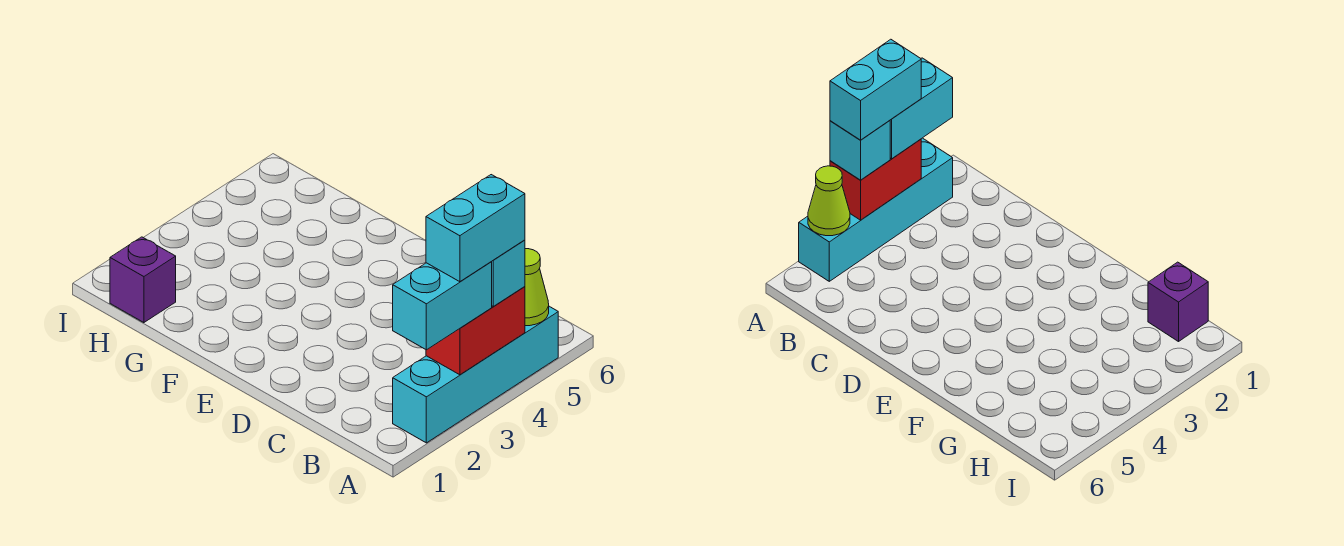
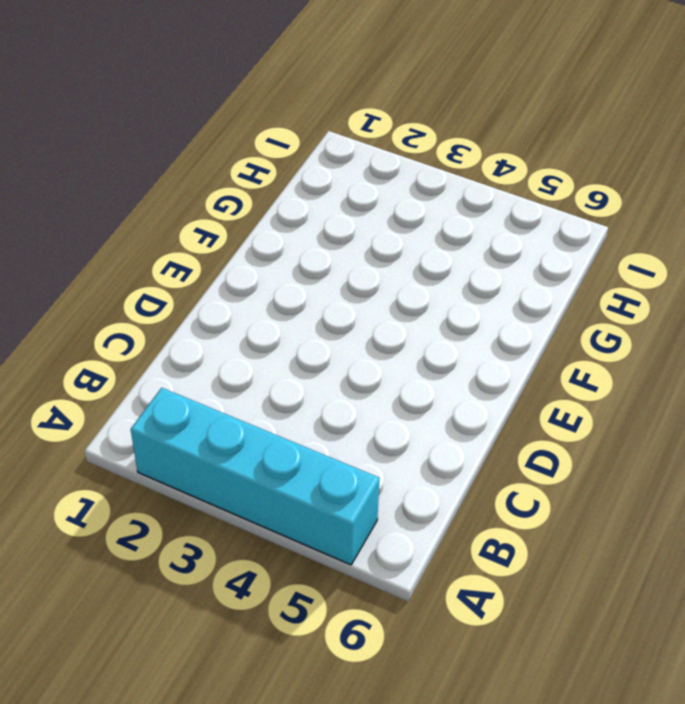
none -> purple 1x1 brick [110,237,176,323]
none -> red 1x2 brick [426,287,525,375]

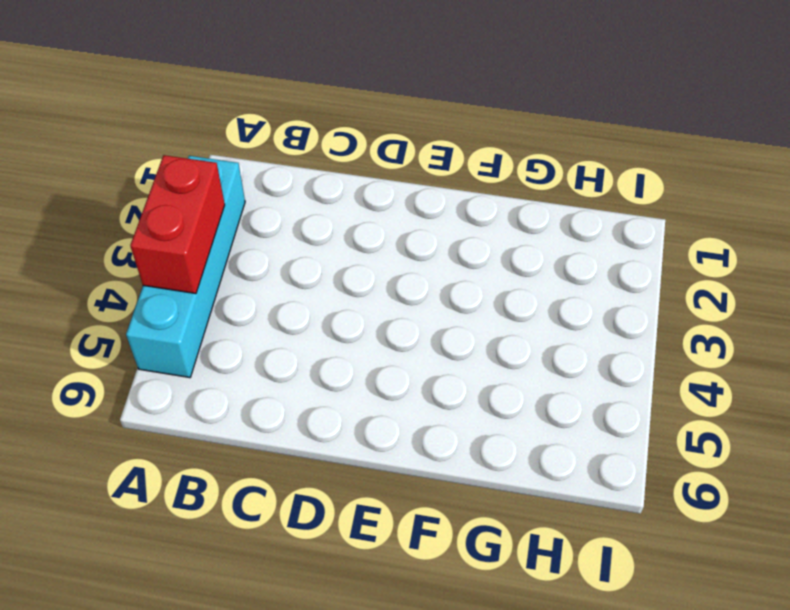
none -> purple 1x1 brick [110,237,176,323]
none -> lime 1x1 cone [525,249,549,326]

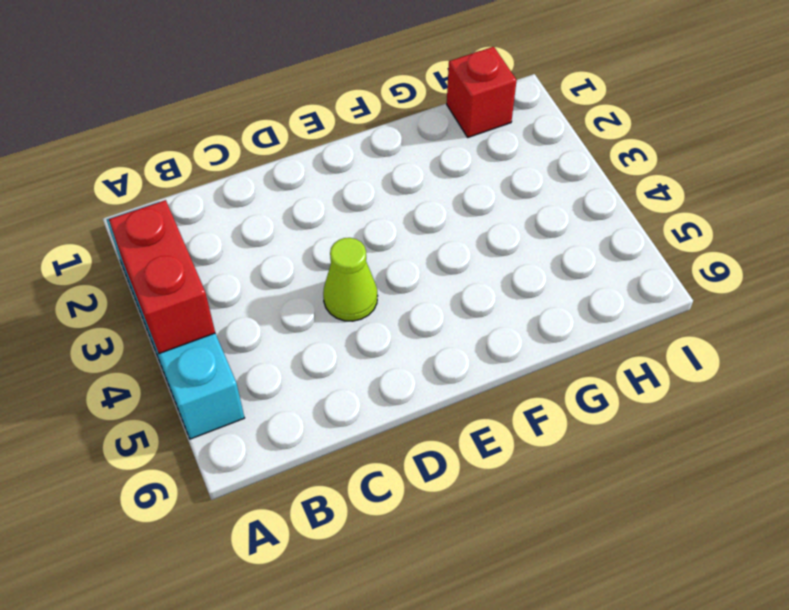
lime 1x1 cone [323,238,378,321] -> lime 1x1 cone moved to [525,249,549,326]
red 1x1 brick [447,47,517,137] -> purple 1x1 brick [110,237,176,323]
none -> cyan 1x2 brick [393,262,492,350]
none -> cyan 1x1 brick [492,240,525,306]

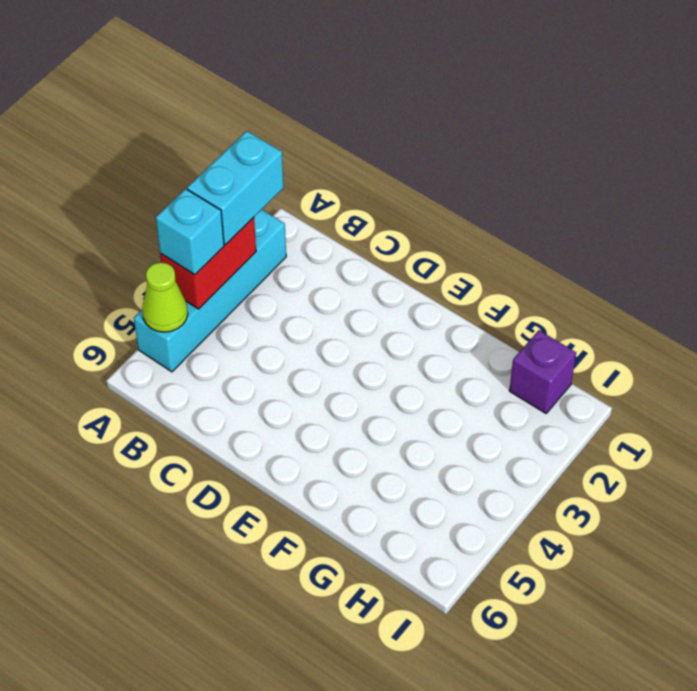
none -> cyan 1x2 brick [426,175,525,282]

